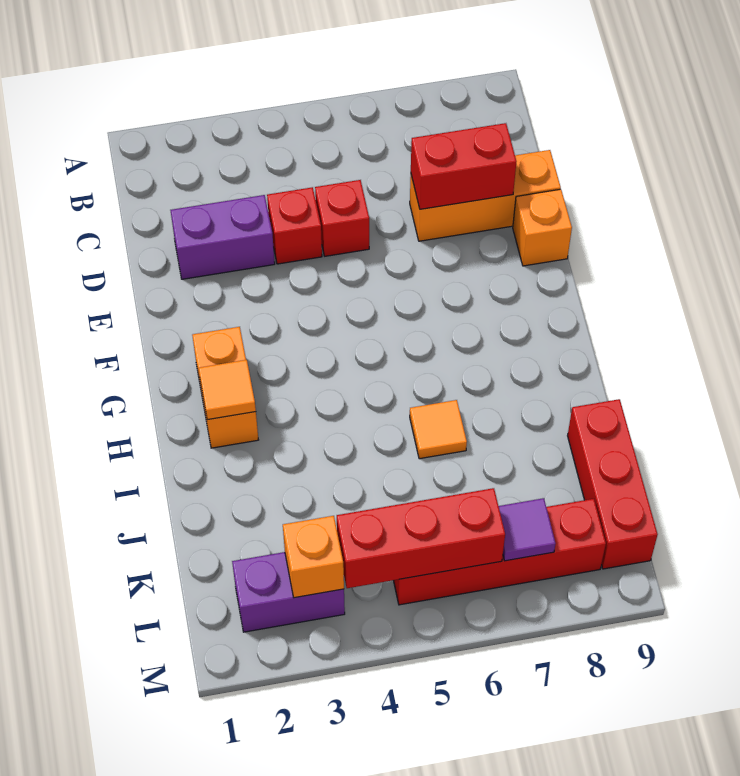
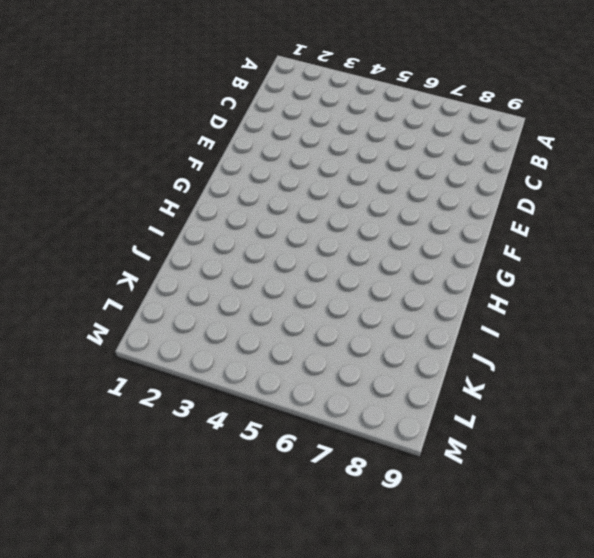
none -> purple 1x2 brick [170,195,275,279]
none -> red 1x1 brick [267,187,322,264]
none -> red 1x1 brick [315,180,369,256]

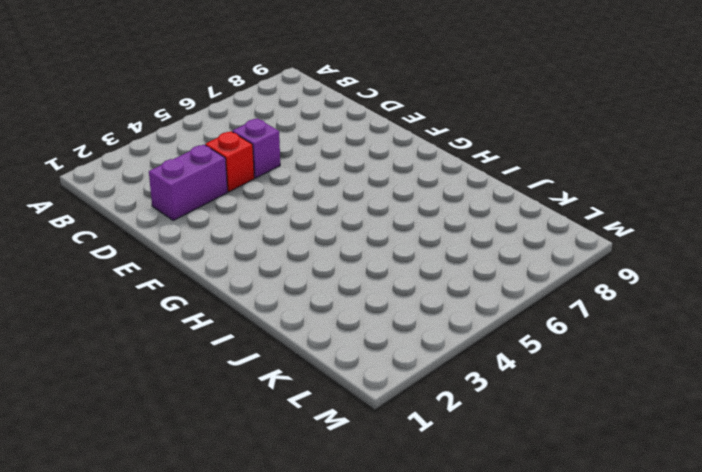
purple 1x1 brick [232,118,280,178] -> red 1x1 brick [315,180,369,256]
none -> orange 1x3 brick [410,150,561,241]
none -> orange 1x1 brick [513,189,572,266]
none -> orange 1x2 brick [192,327,258,448]

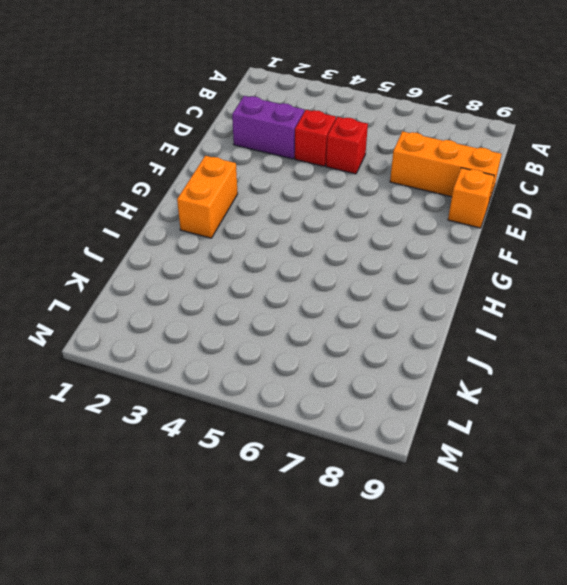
none -> orange 1x1 tile [410,400,467,459]
none -> red 1x3 brick [568,399,658,569]
none -> purple 1x2 brick [232,552,345,632]

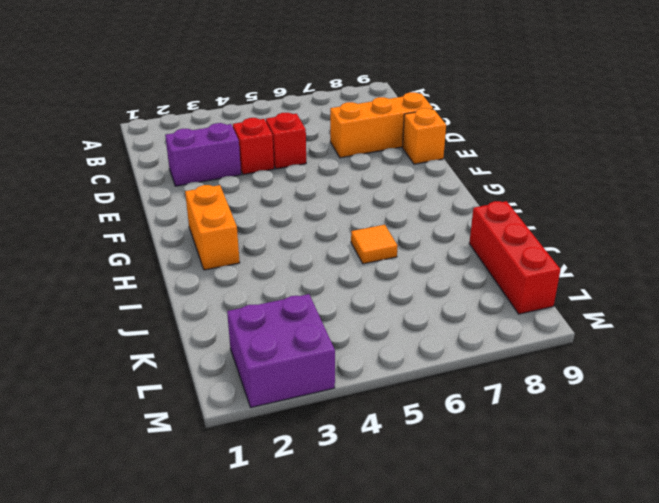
purple 2x2 brick [227,294,335,407] -> purple 1x2 brick [232,552,345,632]
none -> red 1x4 brick [393,499,606,605]
none -> red 1x2 brick [411,123,516,209]
none -> orange 1x1 tile [199,360,256,420]

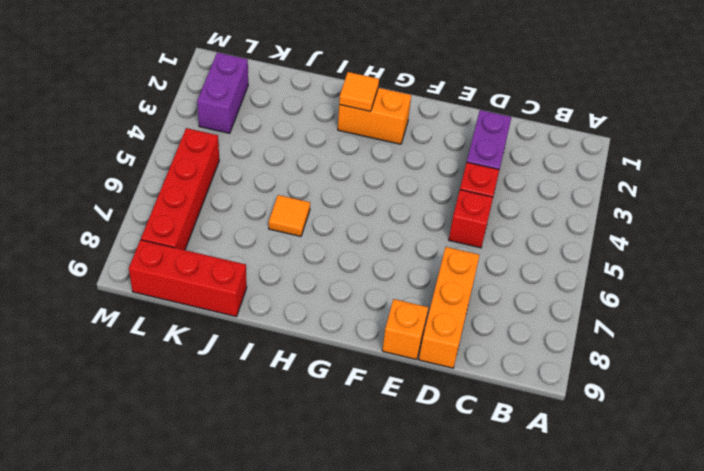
none -> red 1x2 brick [411,123,516,209]
none -> orange 1x1 brick [283,516,344,598]
none -> red 1x3 brick [337,488,505,588]

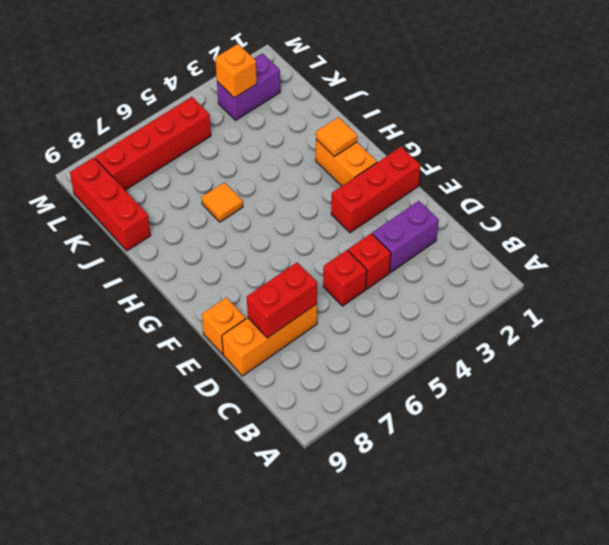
red 1x3 brick [331,147,420,233] -> red 1x3 brick moved to [337,488,505,588]
none -> purple 1x1 tile [499,498,556,561]

